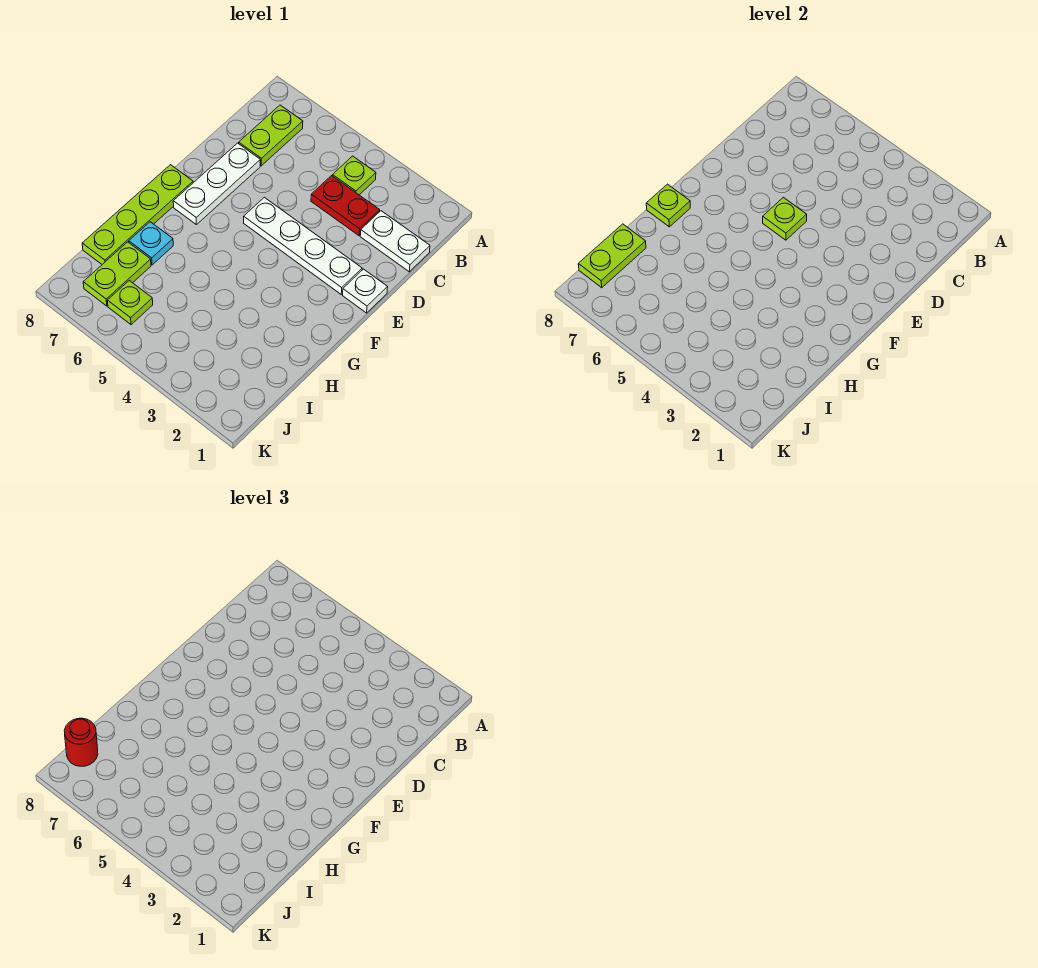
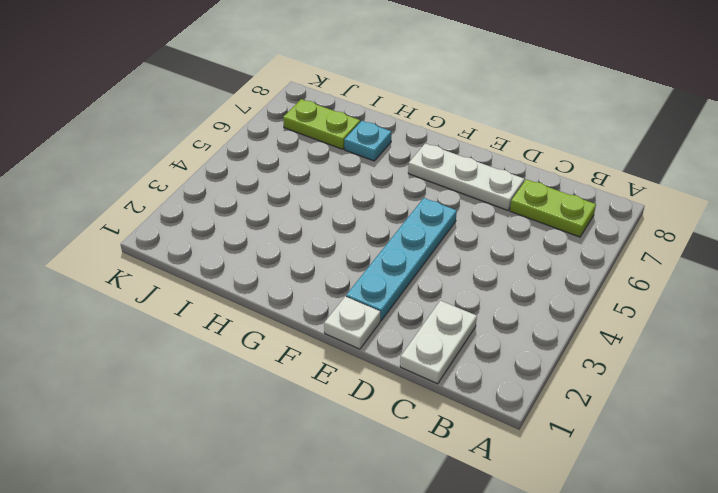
cyan 1x4 plate [346,198,457,321] -> white 1x4 plate [244,197,362,294]
none -> lime 1x1 plate [332,156,376,195]
none -> red 1x2 plate [311,176,380,236]
none -> lime 1x4 plate [82,165,193,264]

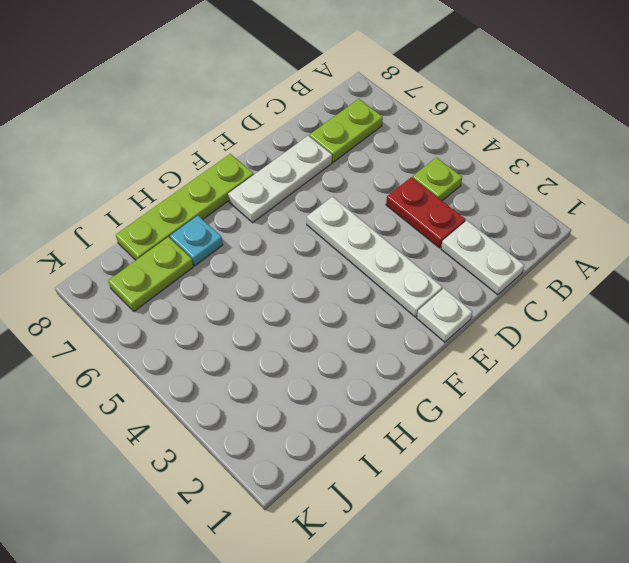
none -> lime 1x1 plate [107,281,153,325]
none -> lime 1x1 plate [763,197,807,240]
none -> lime 1x1 plate [646,184,690,227]

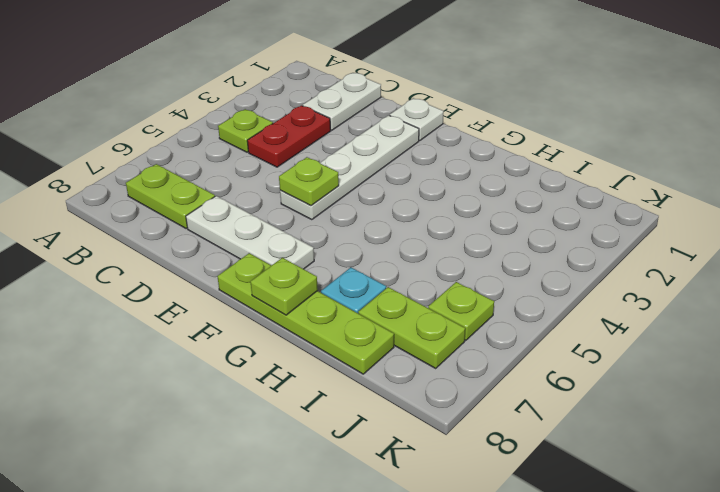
none -> lime 1x2 plate [578,224,646,288]
none -> red 1x1 round brick [64,718,98,766]

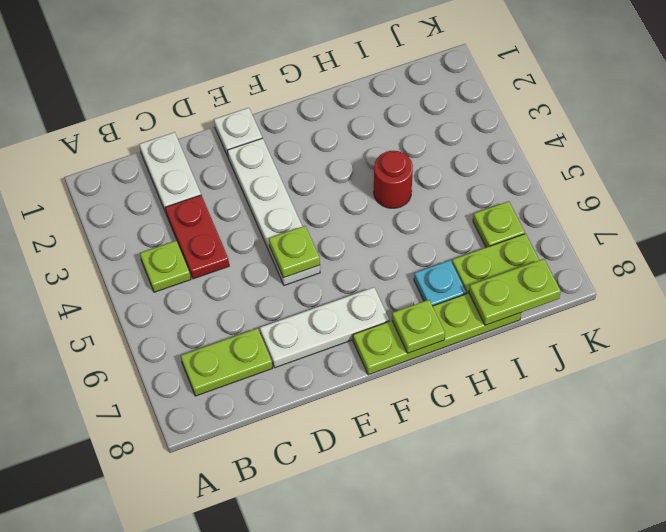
red 1x1 round brick [374,151,413,208] -> red 1x1 round brick moved to [64,718,98,766]

